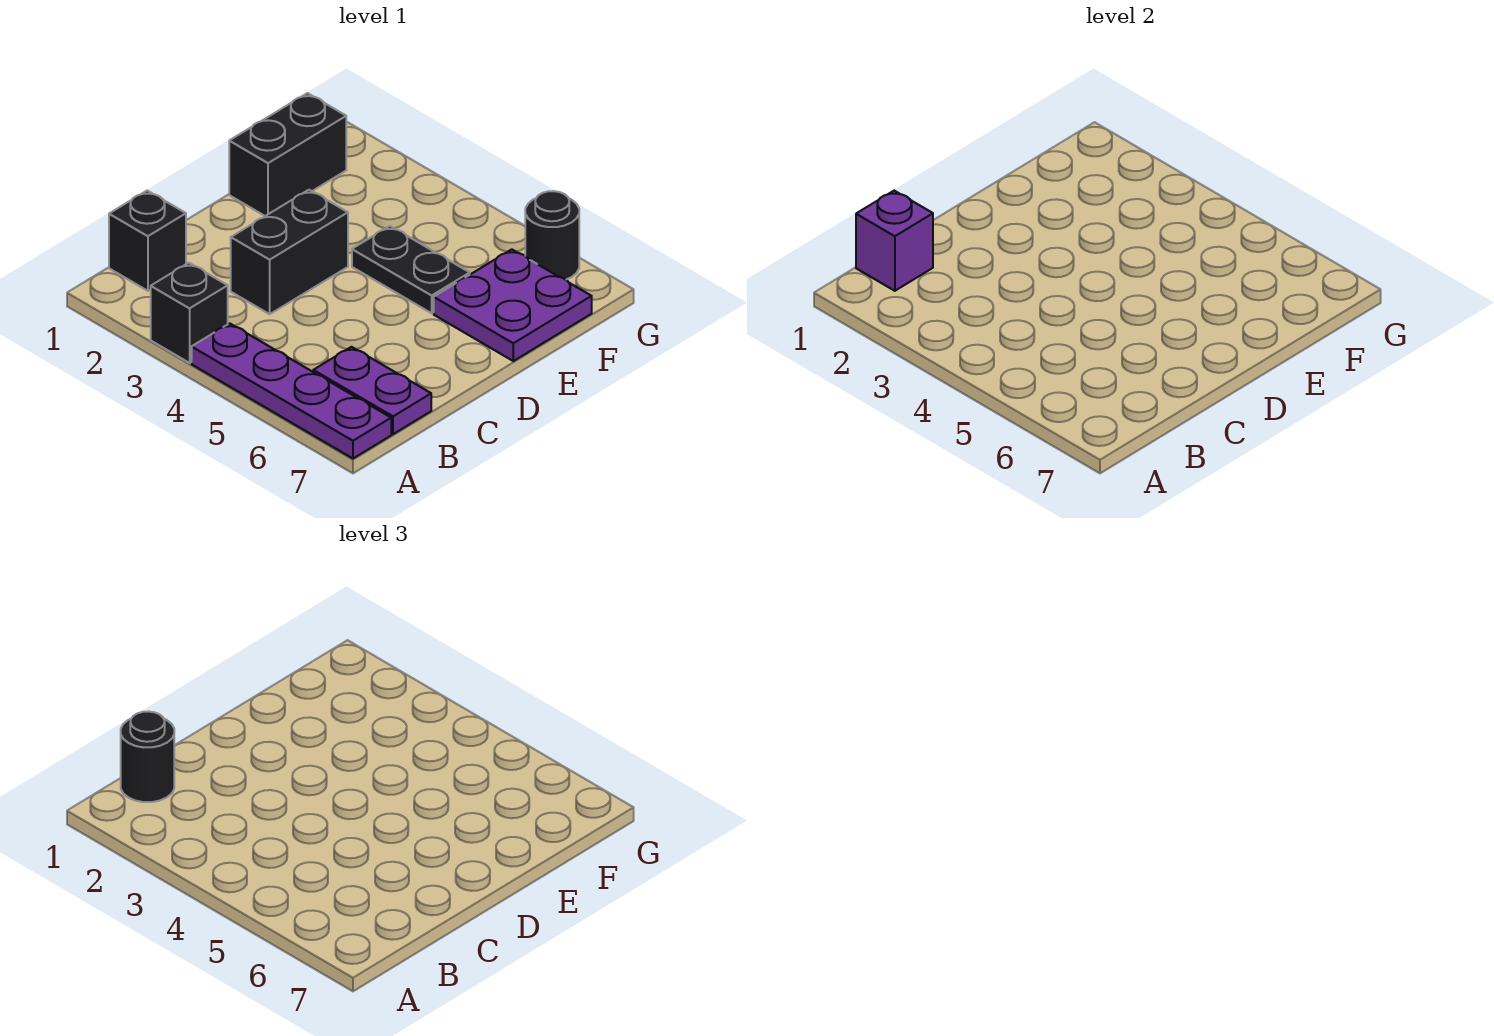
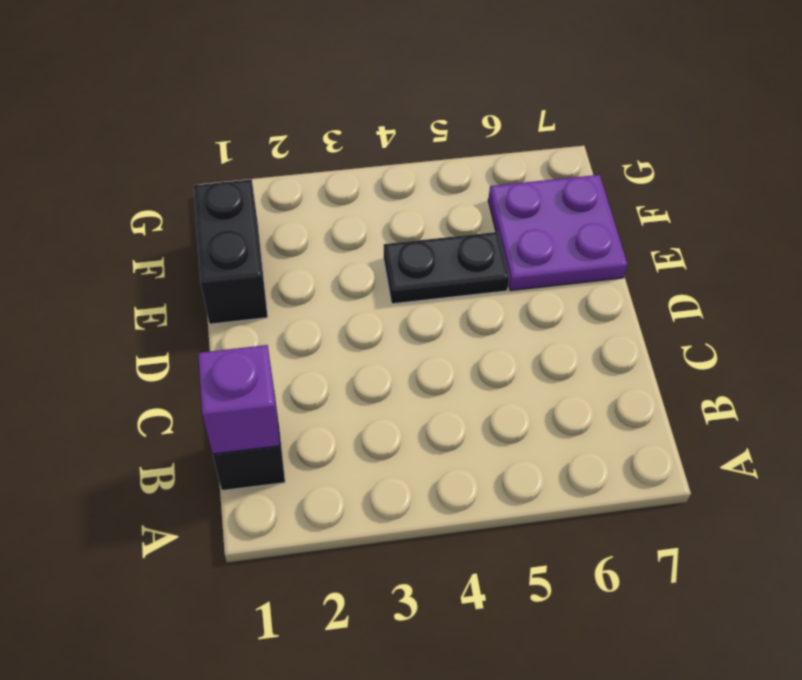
none -> black 1x1 brick [151,263,228,363]
none -> purple 1x4 plate [192,323,391,458]

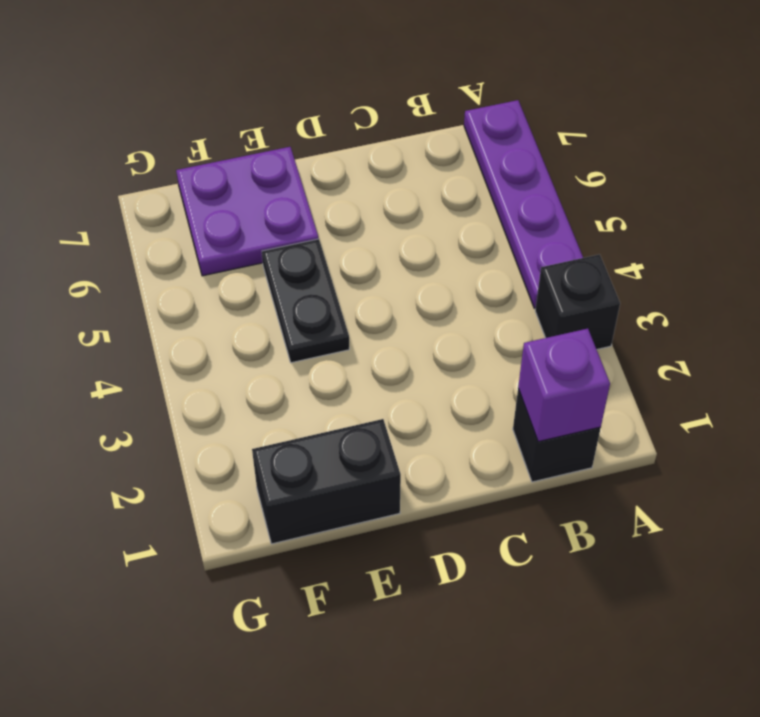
none -> purple 1x2 plate [313,347,431,434]
none -> black 1x2 brick [231,190,348,314]

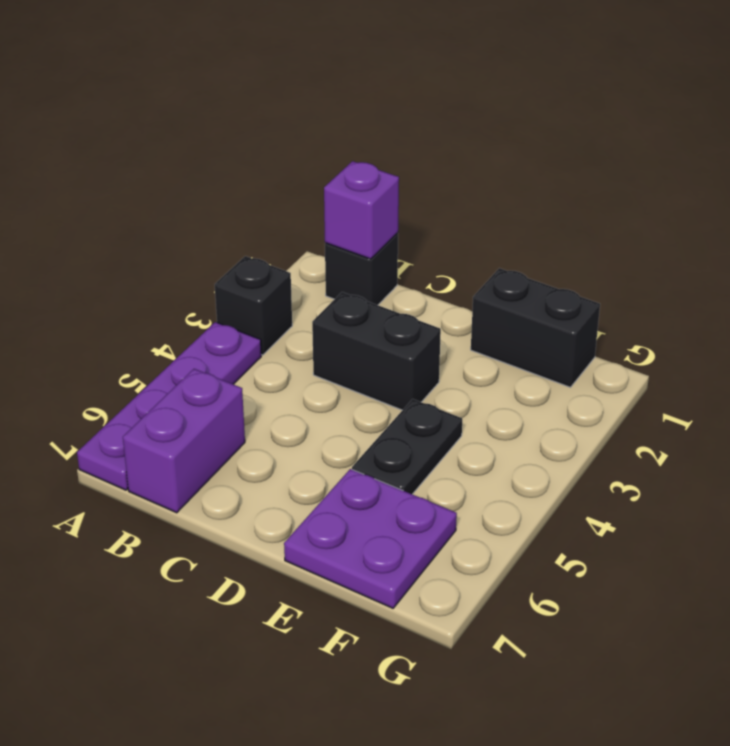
purple 1x2 brick [123,369,245,513] -> purple 1x2 plate [313,347,431,434]
none -> black 1x1 round brick [525,191,579,279]
none -> black 1x1 round brick [121,712,174,802]

